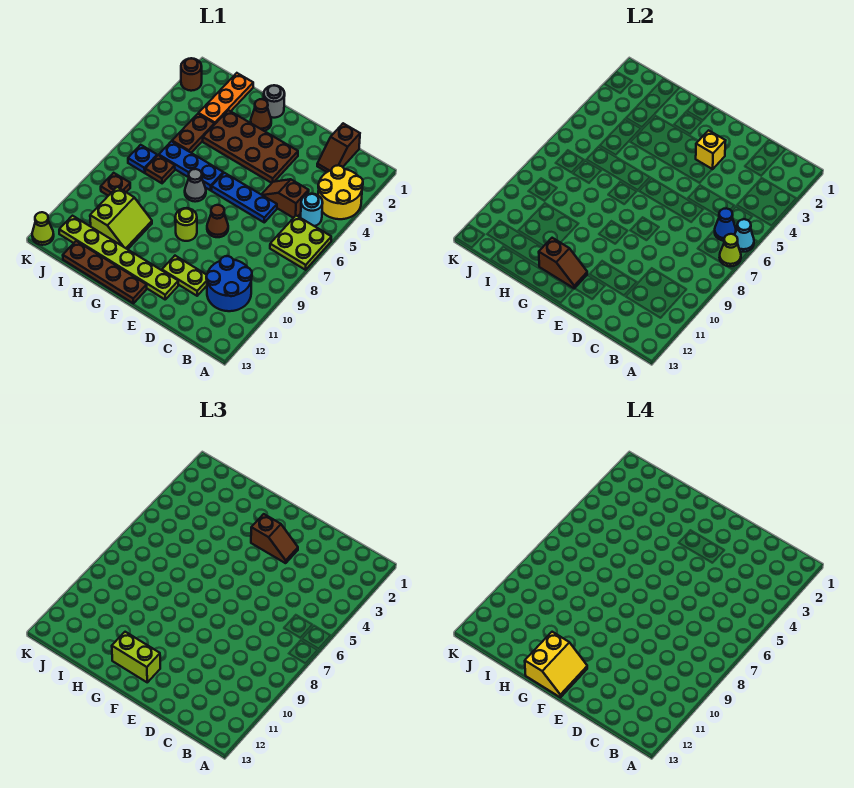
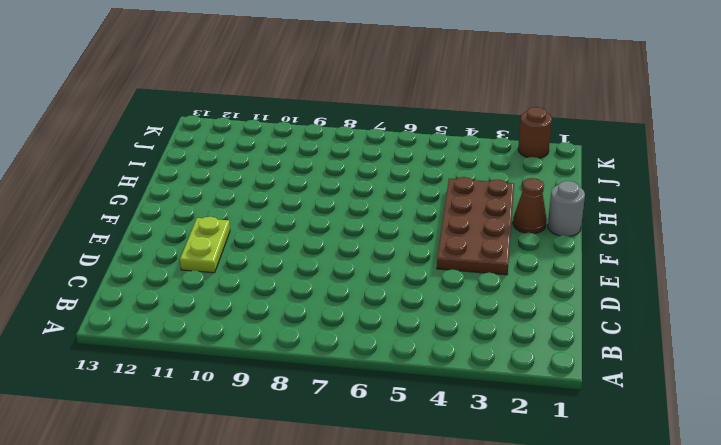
none -> yellow 2x2 round brick [318,165,363,219]
none -> lime 2x2 plate [270,216,331,270]
none -> cyan 1x1 round brick [301,194,323,226]
none -> blue 2x2 round brick [206,256,252,311]

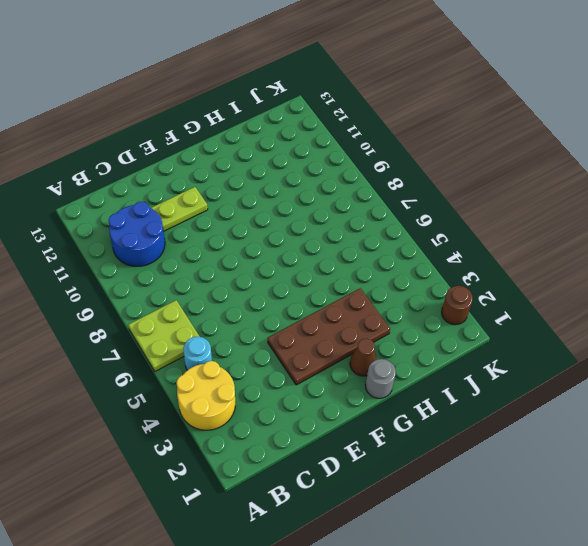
none -> brown 1x2 slope [317,123,360,172]
none -> brown 1x2 slope [261,179,309,218]
none -> blue 1x3 plate [212,173,277,222]
none -> brown 1x1 cone [207,205,228,237]

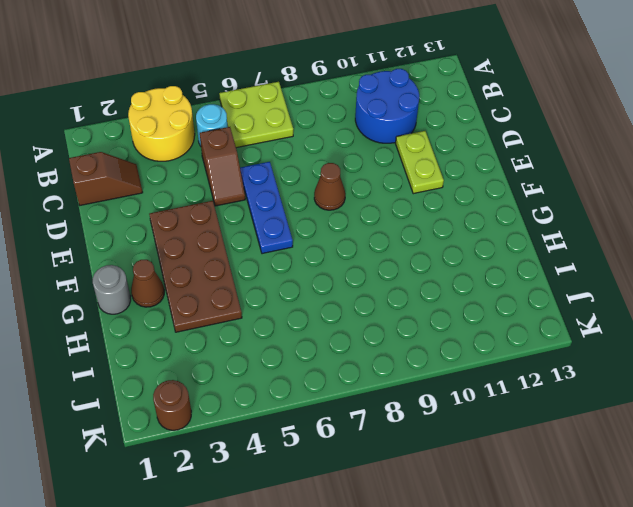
none -> lime 1x6 plate [59,216,178,299]
none -> lime 1x1 round brick [175,208,197,241]
none -> brown 1x4 plate [63,241,147,303]
none -> blue 1x3 plate [159,141,223,190]

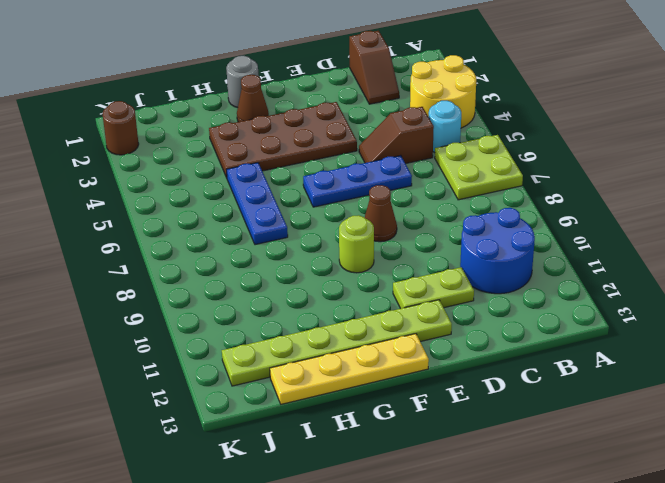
yellow 1x4 plate [270,334,429,404] -> brown 1x4 plate [63,241,147,303]
blue 1x3 plate [227,163,288,245] -> blue 1x3 plate turned to [159,141,223,190]
none -> grey 1x1 cone [185,169,206,202]
none -> lime 2x2 slope [90,187,152,249]
none -> orange 1x3 plate [198,73,253,125]
none -> brown 1x2 plate [172,114,214,153]

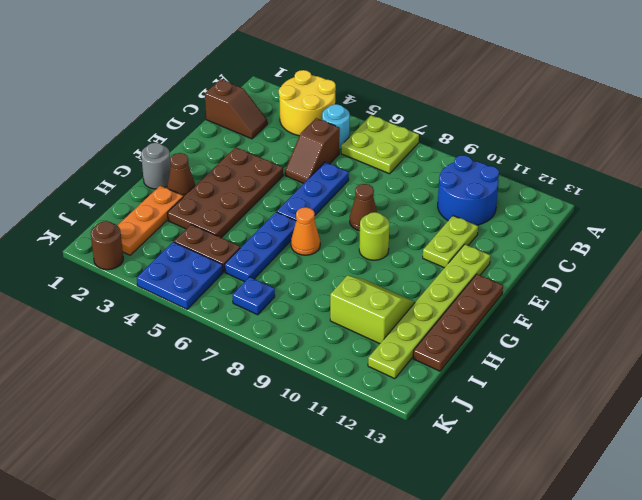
orange 1x1 cone [291,207,320,255] -> grey 1x1 cone [185,169,206,202]
orange 1x3 plate [117,186,183,255] -> orange 1x3 plate turned to [198,73,253,125]
blue 2x2 plate [137,242,223,309] -> none
none -> brown 1x1 plate [145,155,175,183]
none -> brown 1x1 plate [101,173,130,196]
none -> lime 1x1 cone [32,212,54,245]
none -> cyan 1x1 cone [735,219,754,252]

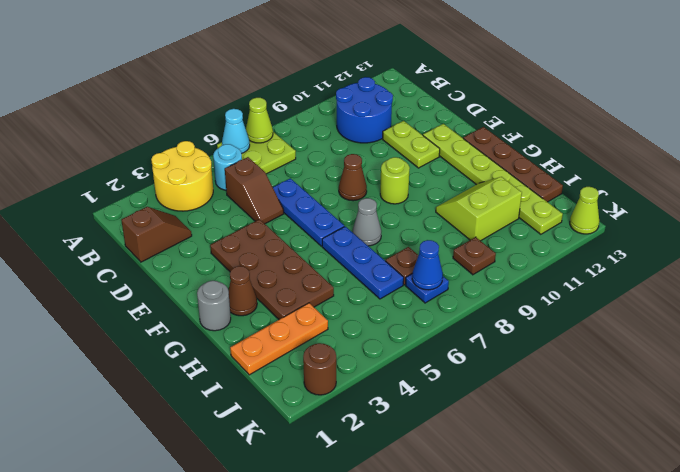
blue 1x1 cone [412,240,443,290] -> blue 1x1 cone moved to [715,208,736,241]
none -> brown 1x2 plate [172,114,214,153]
none -> yellow 1x1 brick [696,130,726,169]
none -> brown 1x2 slope [539,238,587,288]
none -> brown 1x2 slope [251,514,298,563]

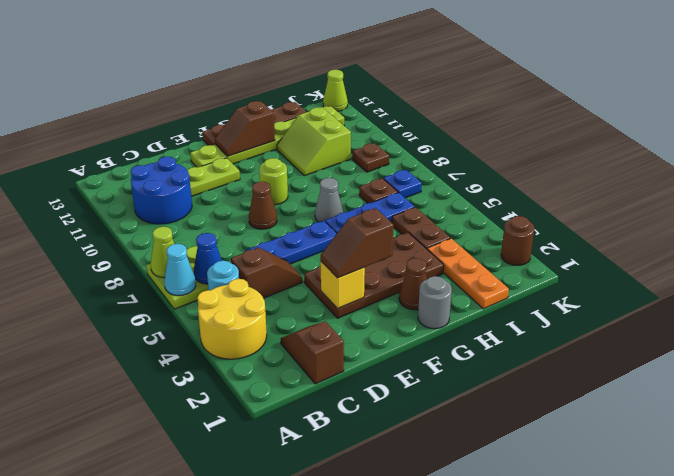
none -> lime 1x2 brick [112,632,160,682]
none -> yellow 2x2 slope [525,632,587,697]

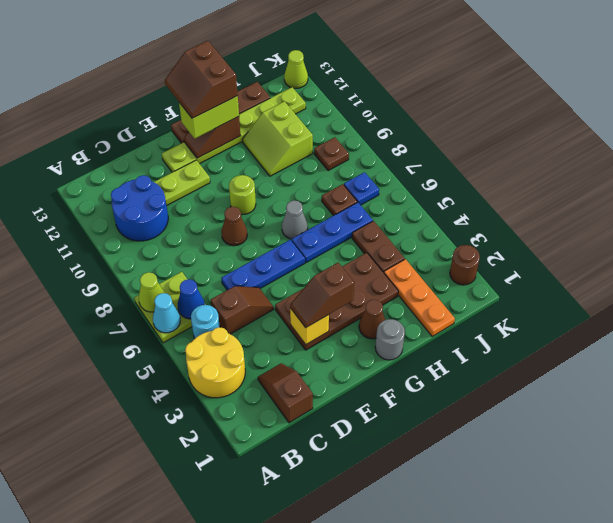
brown 2x2 slope [165,41,238,118] -> yellow 2x2 slope [525,632,587,697]

